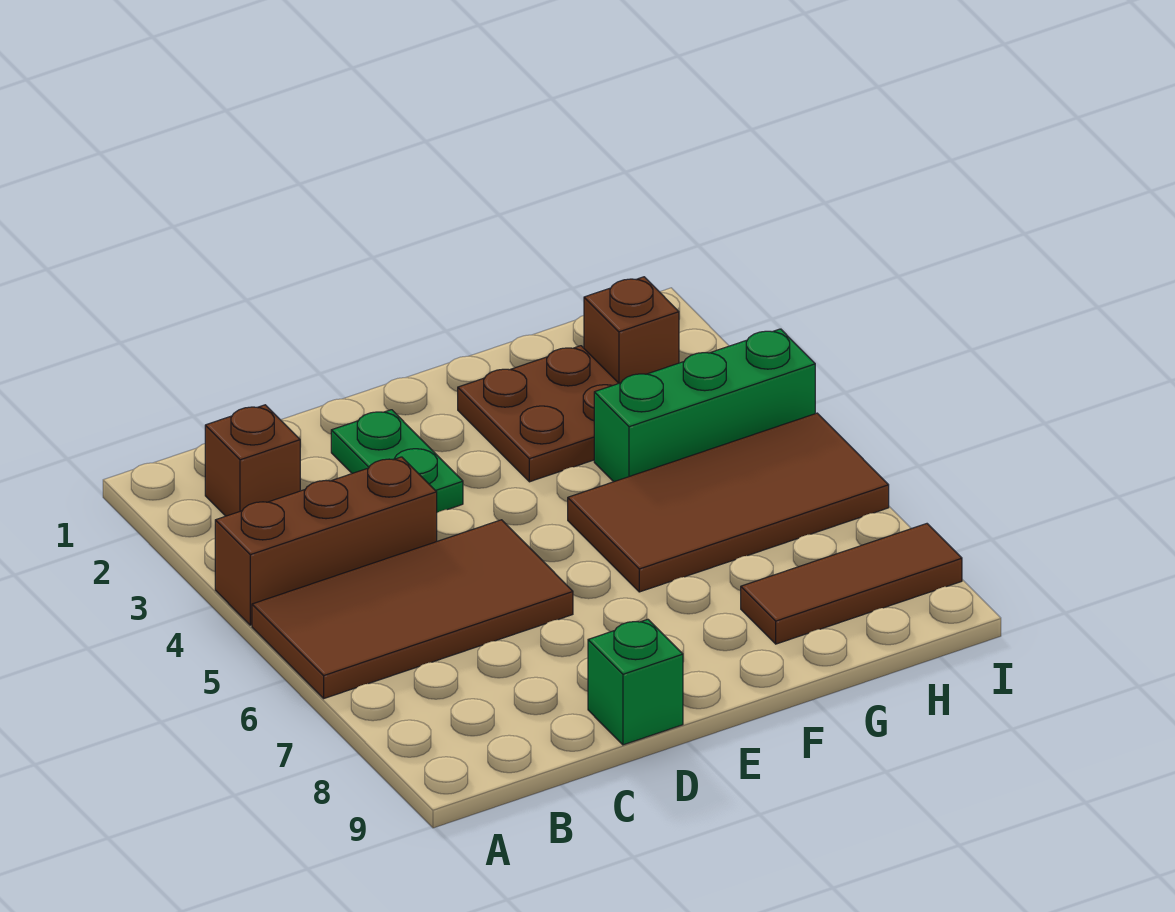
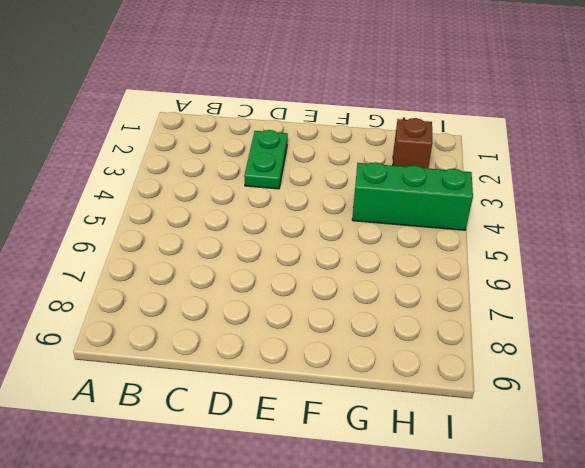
none -> brown 1x3 brick [215,457,437,625]
none -> brown 2x4 tile [252,520,573,698]

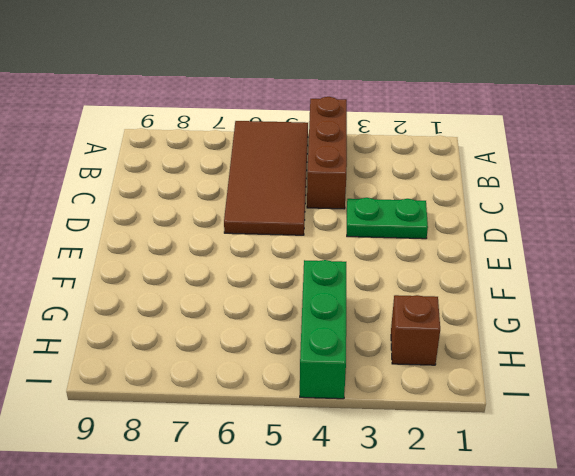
none -> brown 1x1 brick [205,405,300,516]
none -> green 1x1 brick [588,619,683,745]

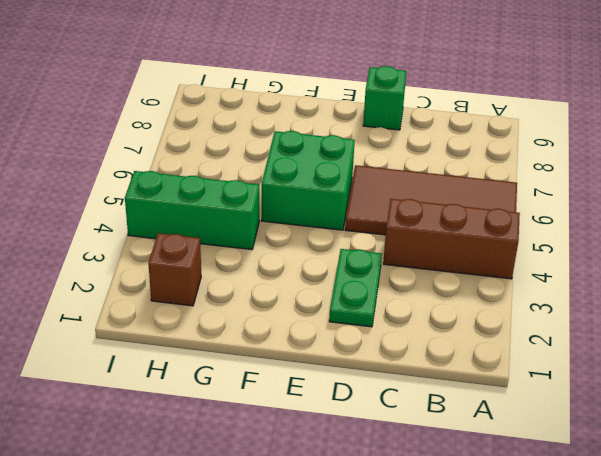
green 2x2 brick [261,131,355,230] -> brown 2x4 tile [568,413,889,592]
none -> brown 1x1 brick [205,405,300,516]
none -> brown 2x2 plate [458,346,619,482]

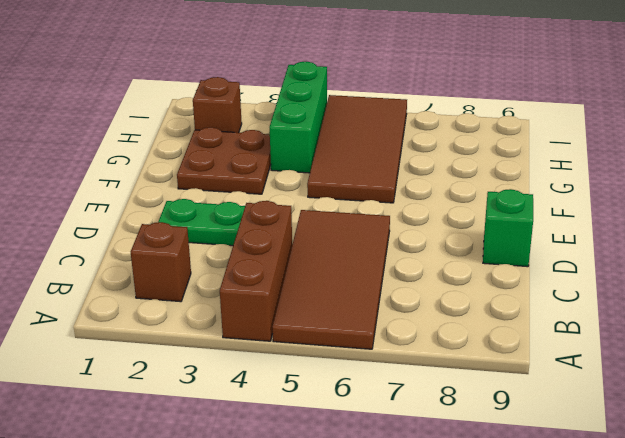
none -> brown 1x3 tile [741,524,962,644]

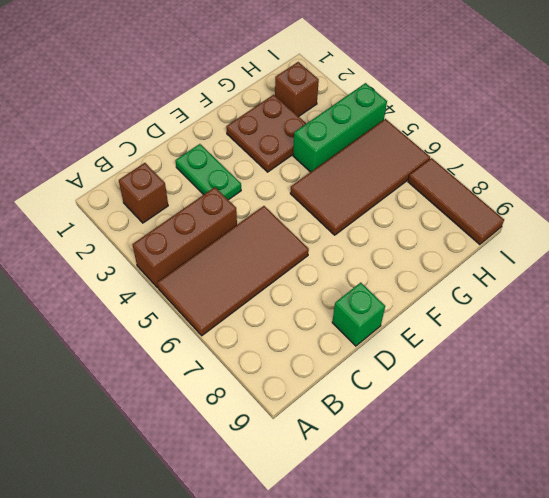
brown 1x3 tile [408,158,504,245] -> brown 1x3 tile turned to [741,524,962,644]

